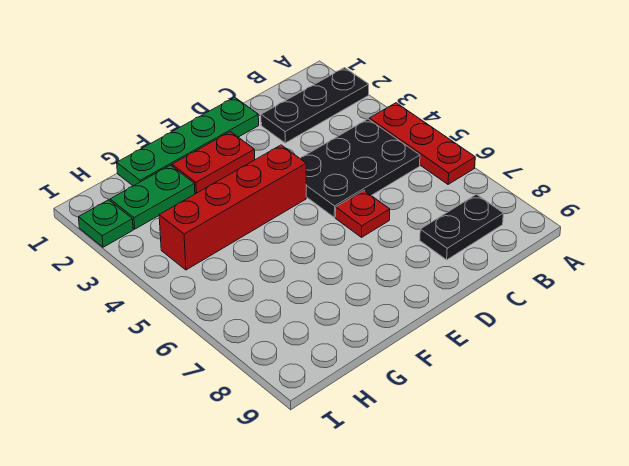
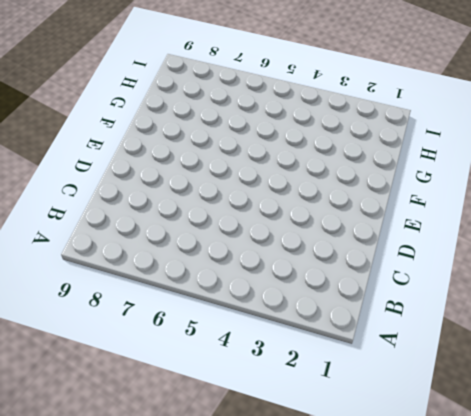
none -> black 1x3 plate [261,68,369,143]
none -> red 1x3 plate [369,103,475,184]

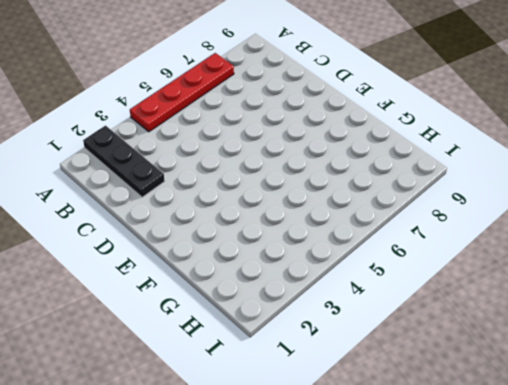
red 1x4 plate [130,53,234,132] -> red 1x3 plate [369,103,475,184]
none -> black 2x3 plate [300,119,420,217]
none -> black 1x2 plate [420,194,503,260]

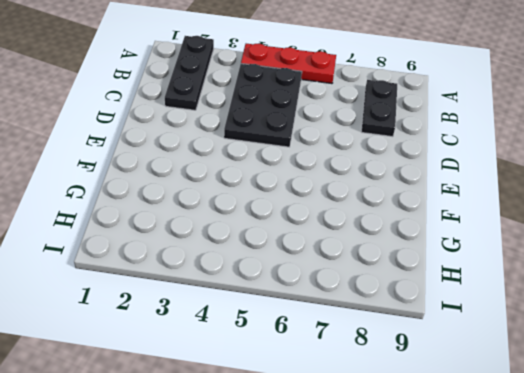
none -> green 1x4 plate [117,97,259,186]
none -> red 1x1 plate [336,190,390,237]

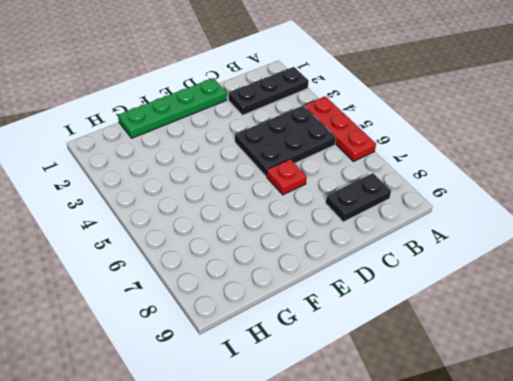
none -> red 1x2 plate [172,132,255,193]
none -> red 1x4 brick [159,145,306,270]

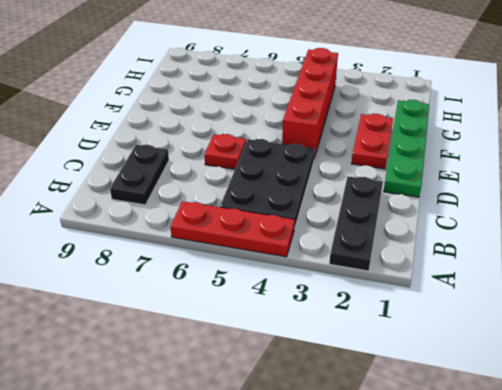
none -> green 1x2 plate [110,165,195,229]
none -> green 1x1 plate [79,200,133,247]

